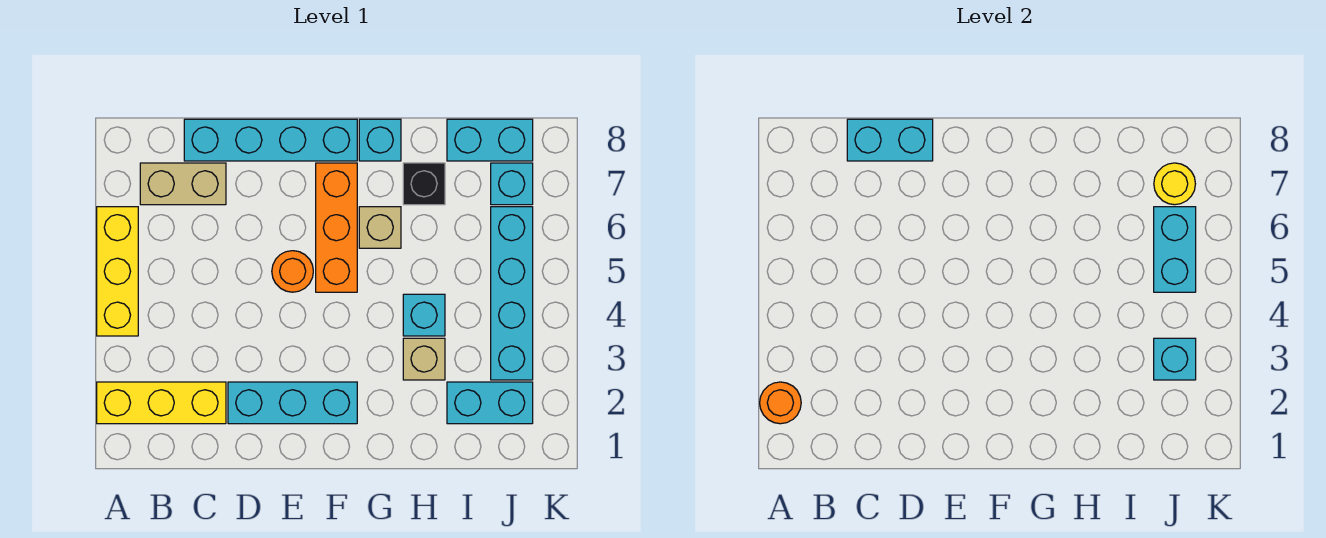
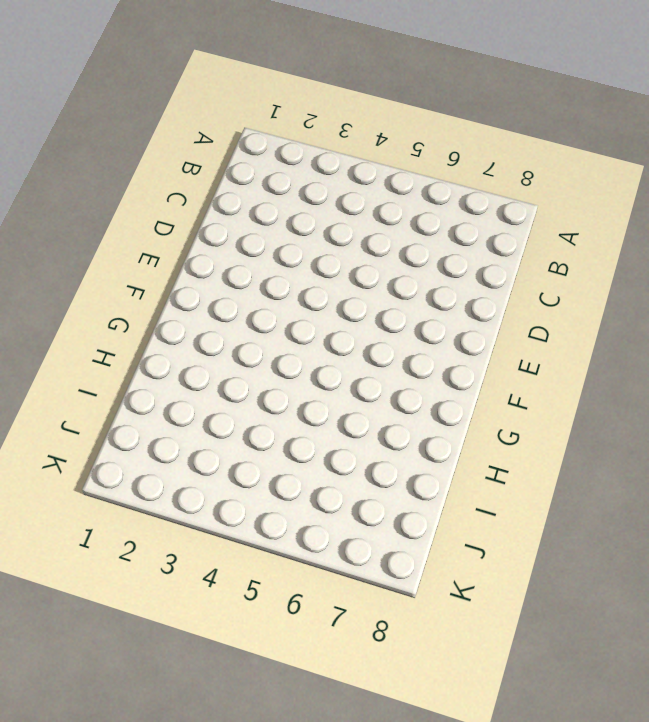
none -> yellow 1x3 brick [97,382,226,424]
none -> yellow 1x3 brick [97,207,138,336]
none -> tan 1x2 brick [140,163,226,205]

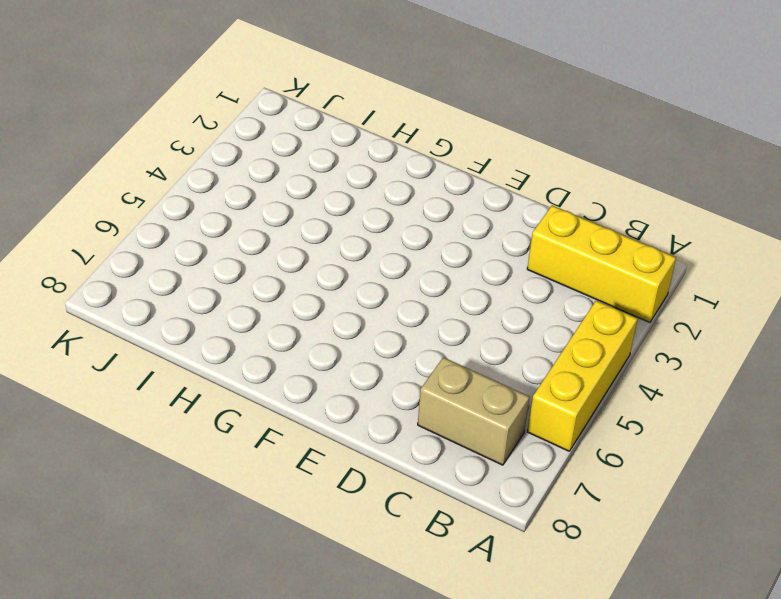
none -> cyan 1x4 brick [184,119,357,161]
none -> cyan 1x3 brick [228,382,357,424]
none -> orange 1x1 round brick [272,251,313,292]

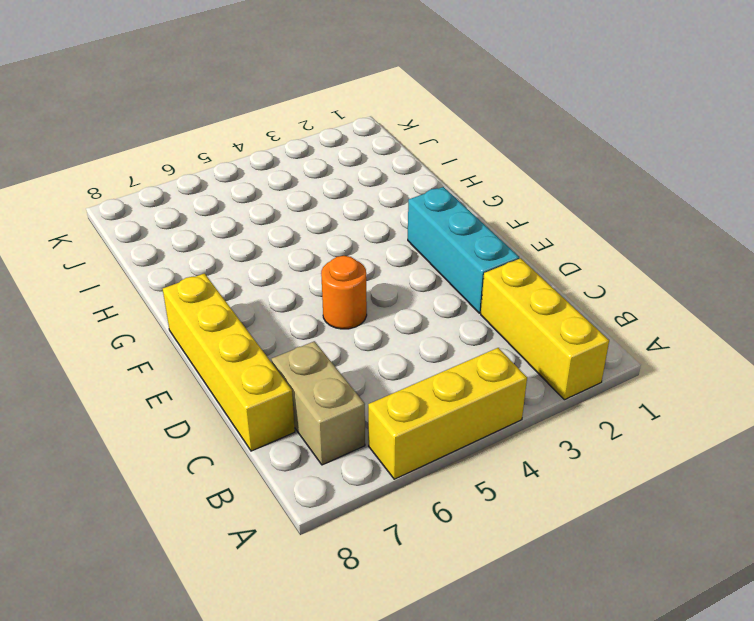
yellow 1x4 brick [163,273,295,451] -> cyan 1x4 brick [184,119,357,161]
none -> orange 1x3 brick [316,163,357,292]
none -> tan 1x1 brick [359,207,401,248]
none -> cyan 1x1 brick [359,119,401,161]

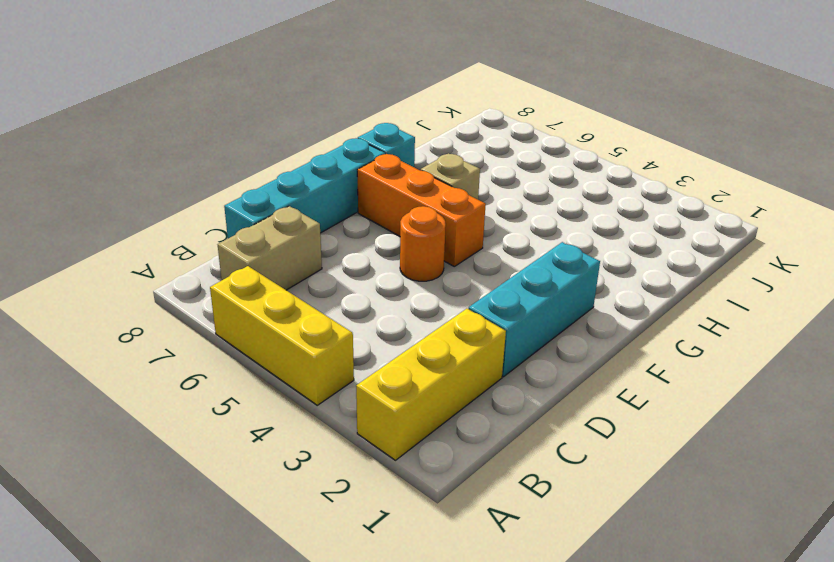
none -> tan 1x1 brick [403,338,445,380]
none -> cyan 1x1 brick [403,294,445,336]
none -> black 1x1 brick [403,163,445,205]

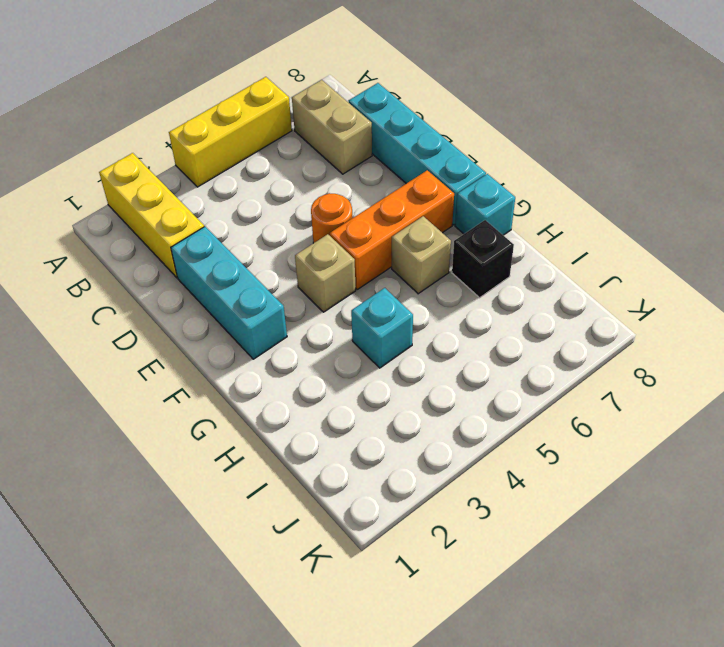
tan 1x1 brick [295,234,356,312] -> tan 1x1 brick moved to [403,338,445,380]
none -> cyan 1x2 brick [447,382,533,424]
none -> cyan 1x2 brick [447,119,533,161]
none -> cyan 1x4 brick [491,207,533,380]

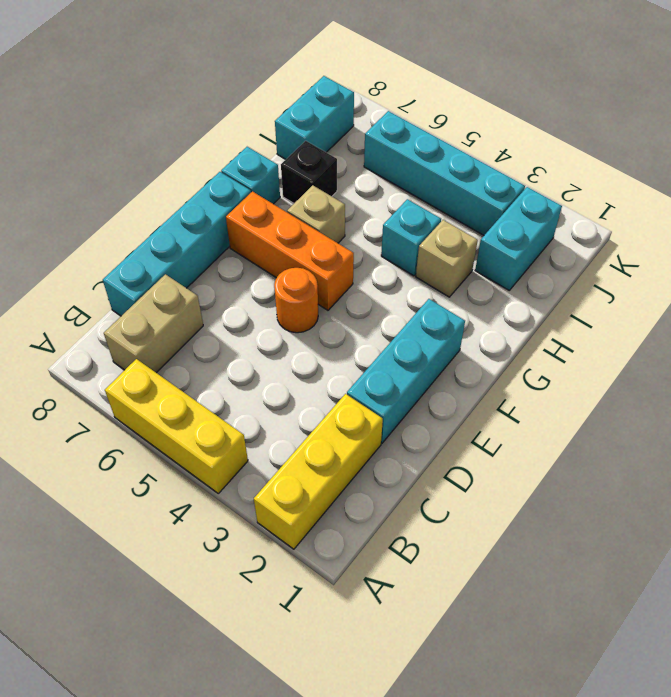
none -> cyan 1x1 brick [491,163,533,205]
none -> orange 1x1 round brick [760,382,801,424]
none -> cyan 1x2 brick [847,119,933,161]

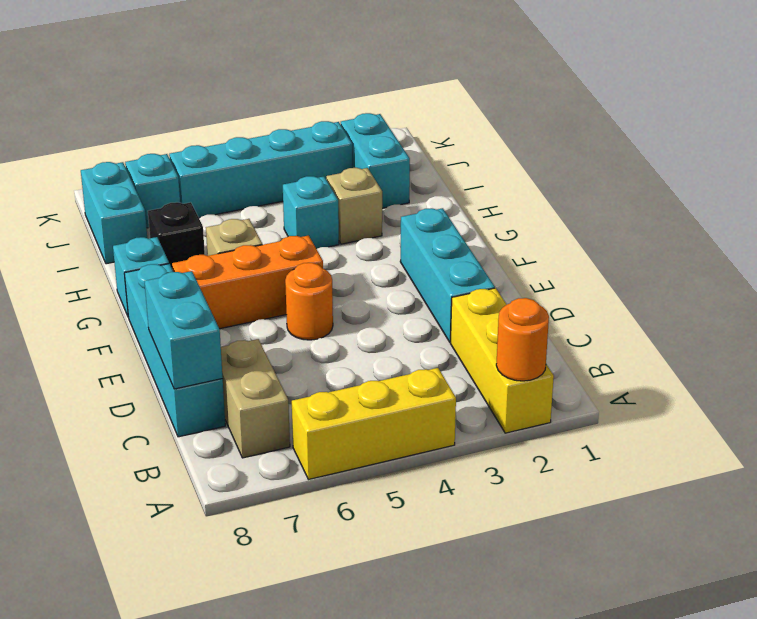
none -> cyan 1x1 brick [1154,338,1196,380]
none -> cyan 1x2 brick [1154,207,1196,292]
none -> yellow 1x1 round brick [1154,163,1195,205]

